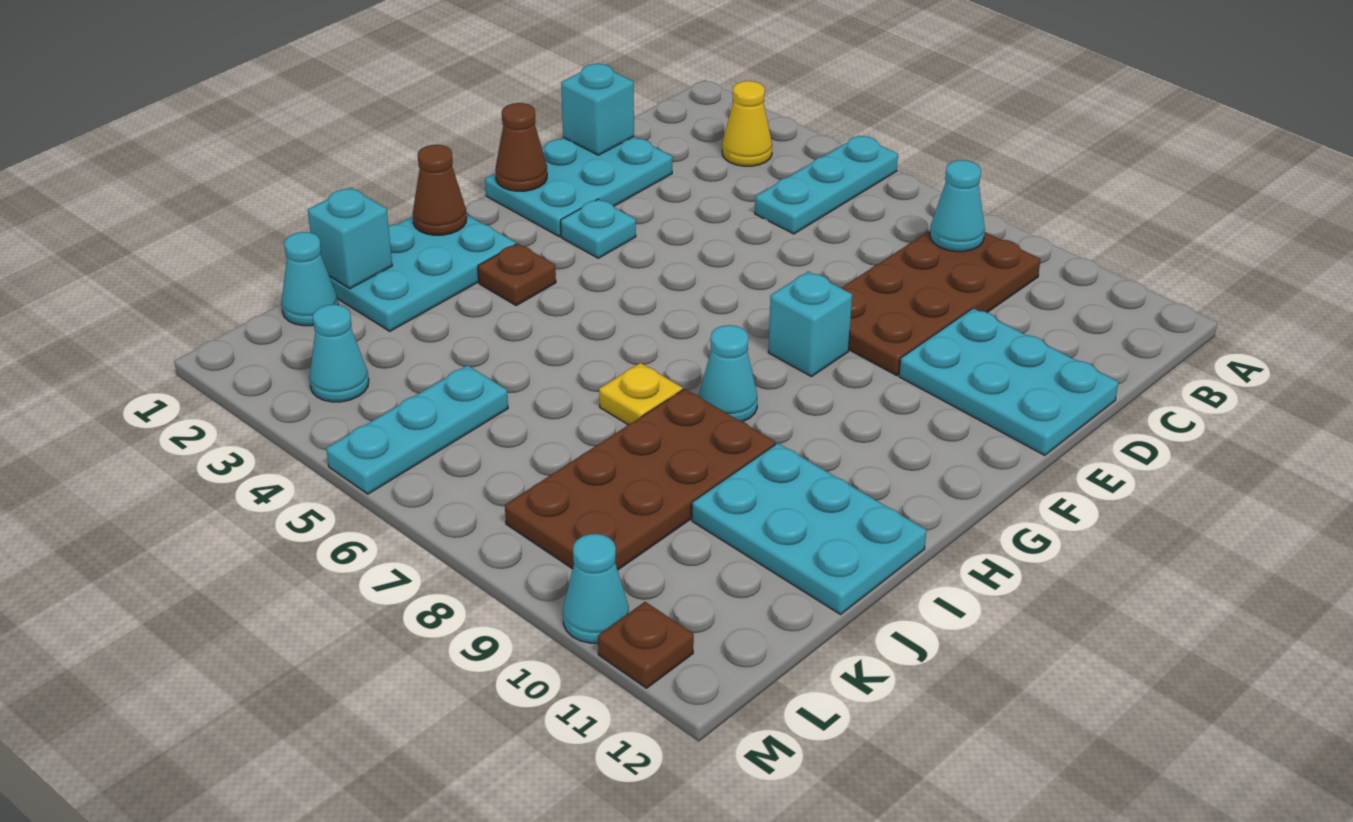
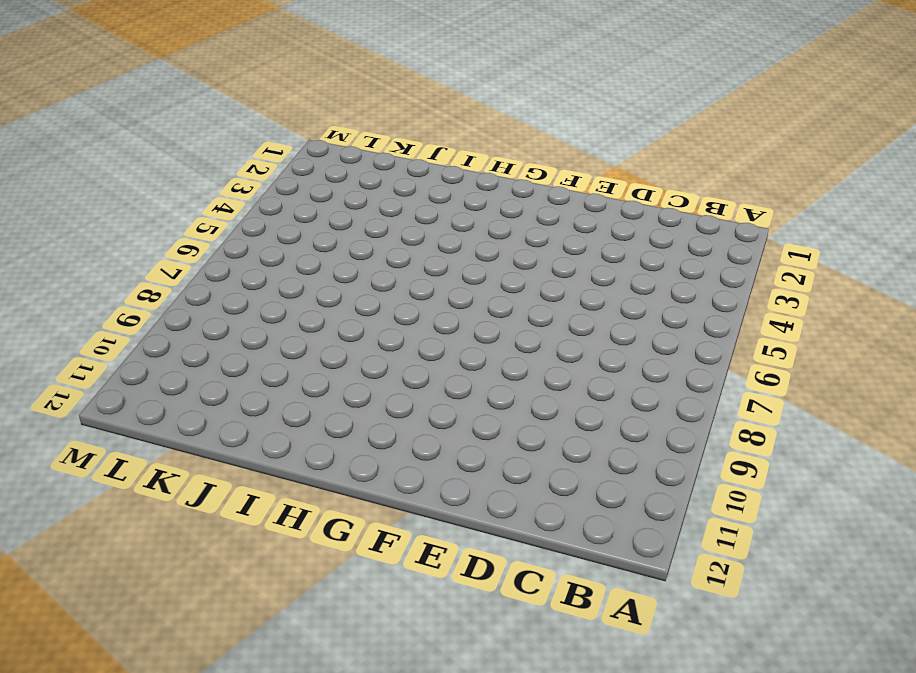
none -> cyan 1x3 plate [755,136,898,234]
none -> yellow 1x1 cone [722,81,772,166]
none -> brown 2x4 plate [842,231,1040,375]

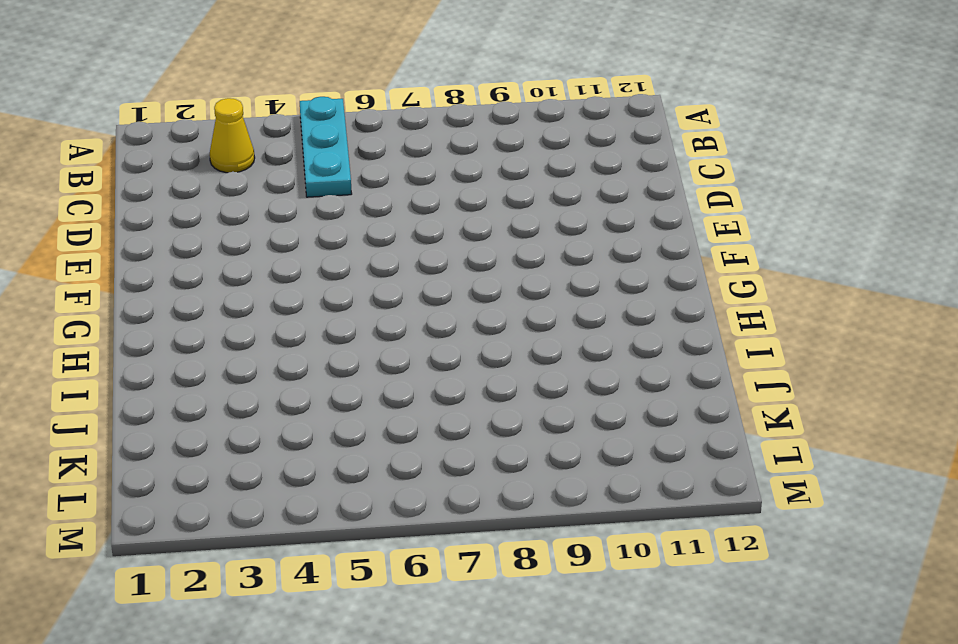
none -> brown 2x4 plate [842,231,1040,375]
none -> cyan 2x3 plate [485,137,672,237]
none -> cyan 2x3 plate [899,308,1118,455]

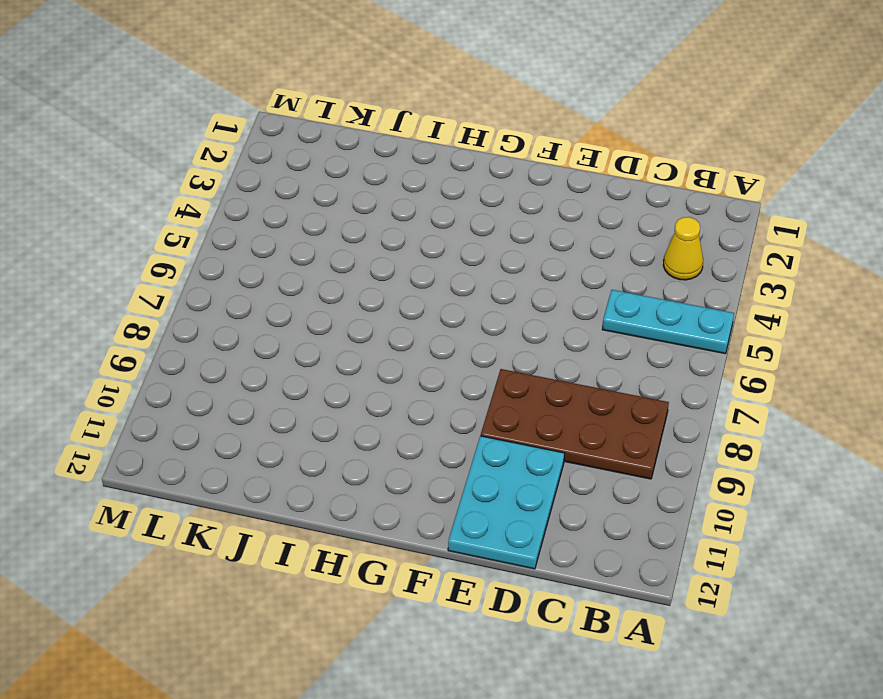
none -> cyan 2x3 plate [485,137,672,237]
none -> cyan 1x1 plate [561,199,636,258]
none -> cyan 1x1 brick [768,271,852,377]

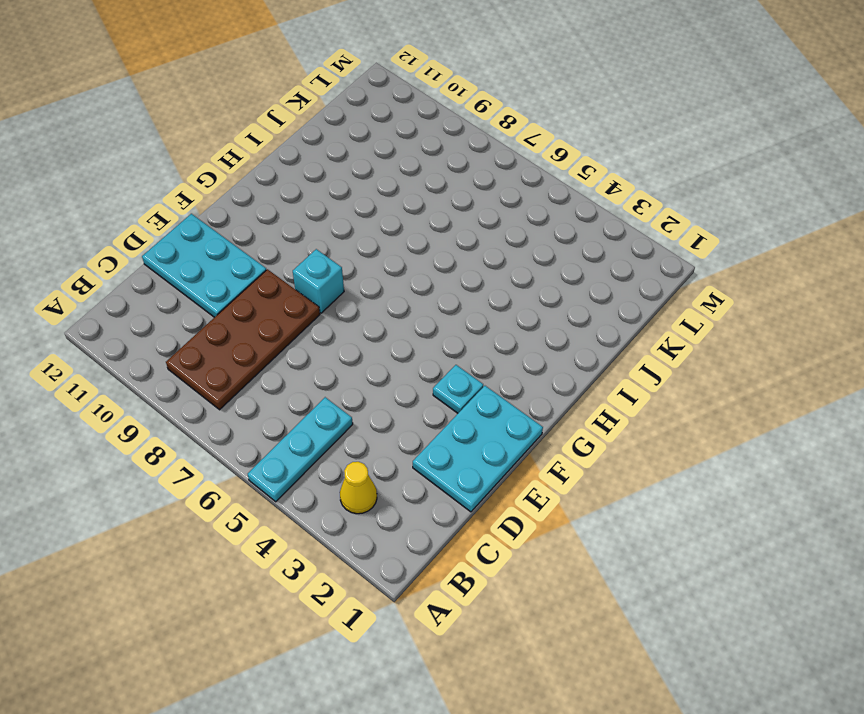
none -> cyan 2x3 plate [330,214,516,331]
none -> brown 1x1 plate [478,244,556,305]
none -> cyan 1x1 cone [699,325,757,422]

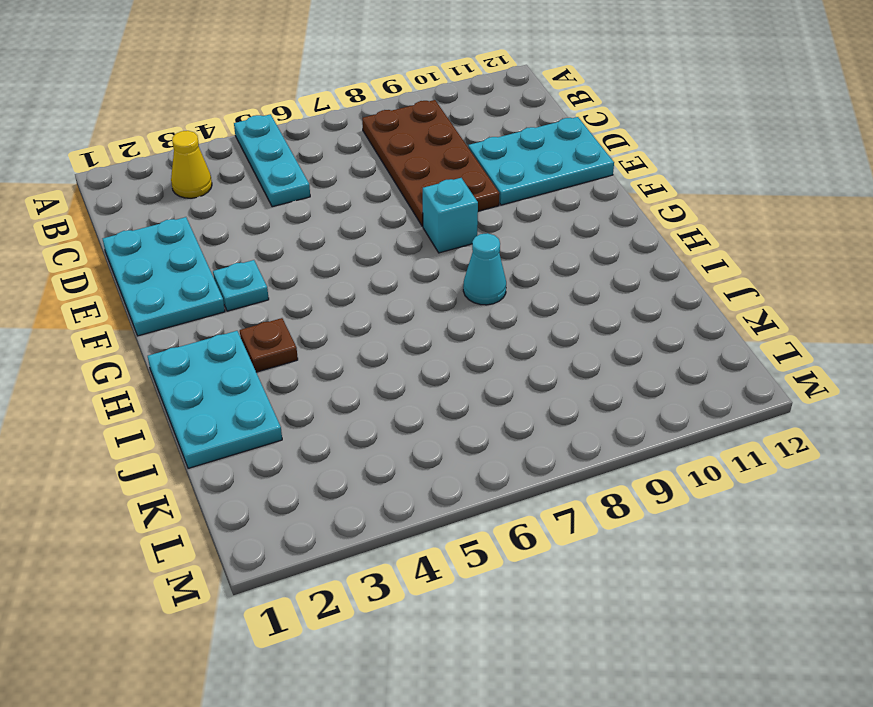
none -> yellow 1x1 plate [599,363,683,425]
none -> brown 2x4 plate [505,389,775,570]
none -> cyan 2x3 plate [692,443,927,614]

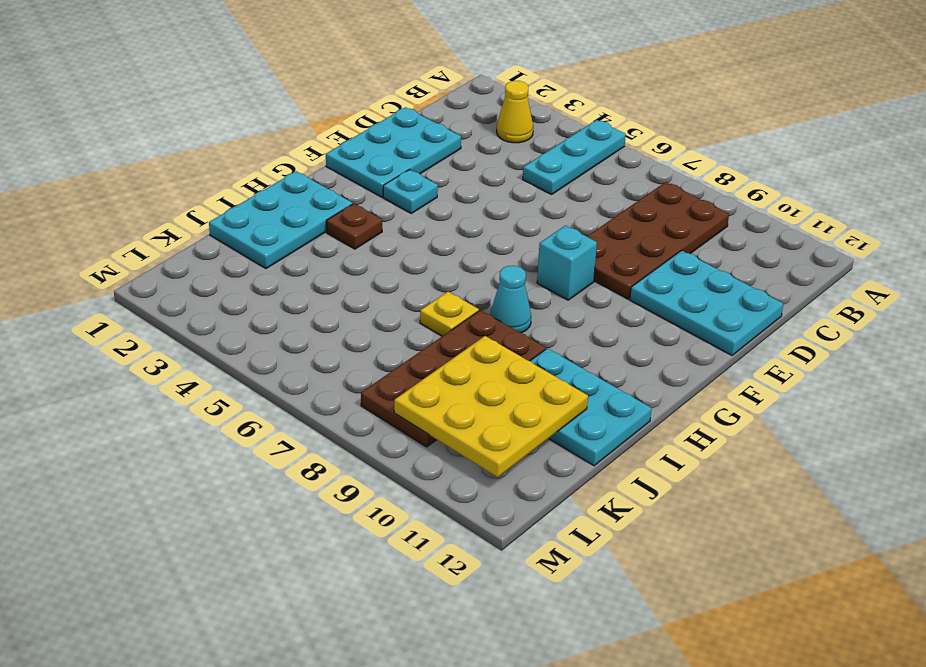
yellow 3x3 plate [394,336,588,477] -> none
none -> cyan 1x1 cone [282,232,338,326]
none -> cyan 1x3 plate [326,365,508,494]
none -> cyan 1x1 cone [309,304,369,402]

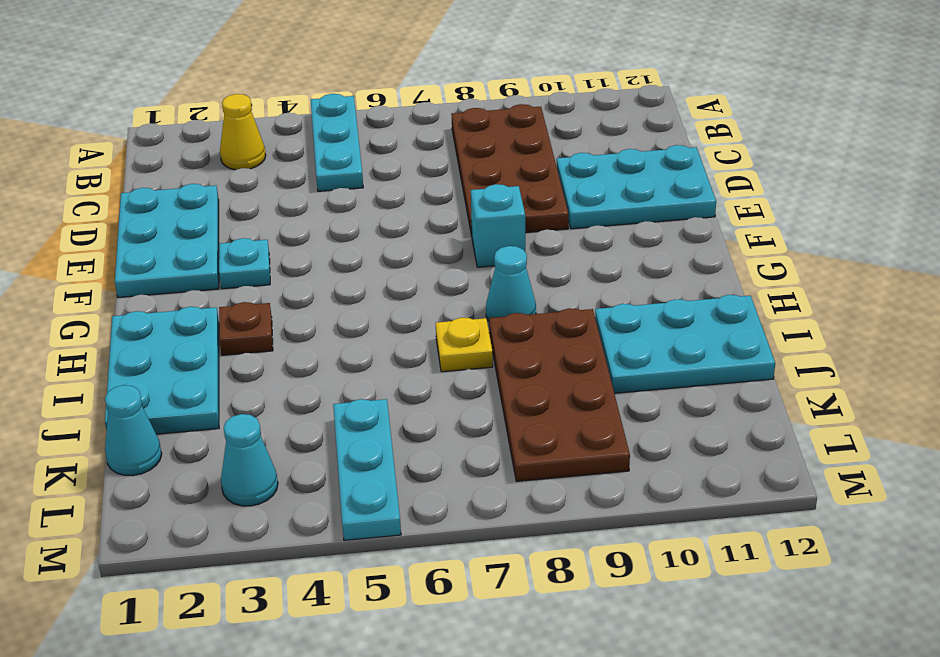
none -> cyan 1x1 cone [563,534,629,643]
none -> brown 1x1 plate [598,602,694,688]
none -> cyan 1x1 cone [930,160,985,252]

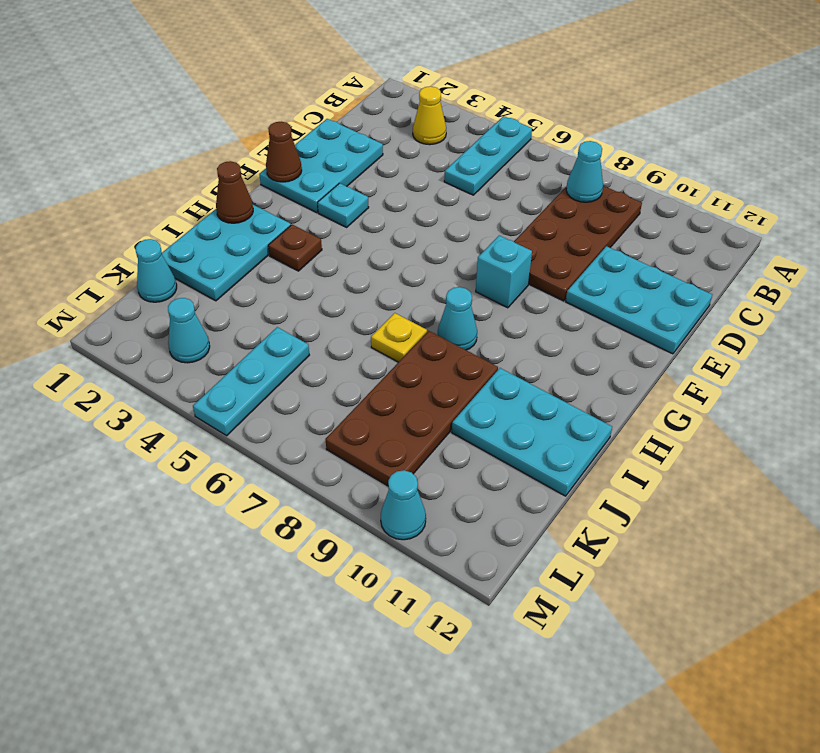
none -> brown 1x1 plate [598,602,694,688]
none -> cyan 1x1 brick [561,64,634,155]
none -> cyan 1x1 brick [308,188,392,289]

